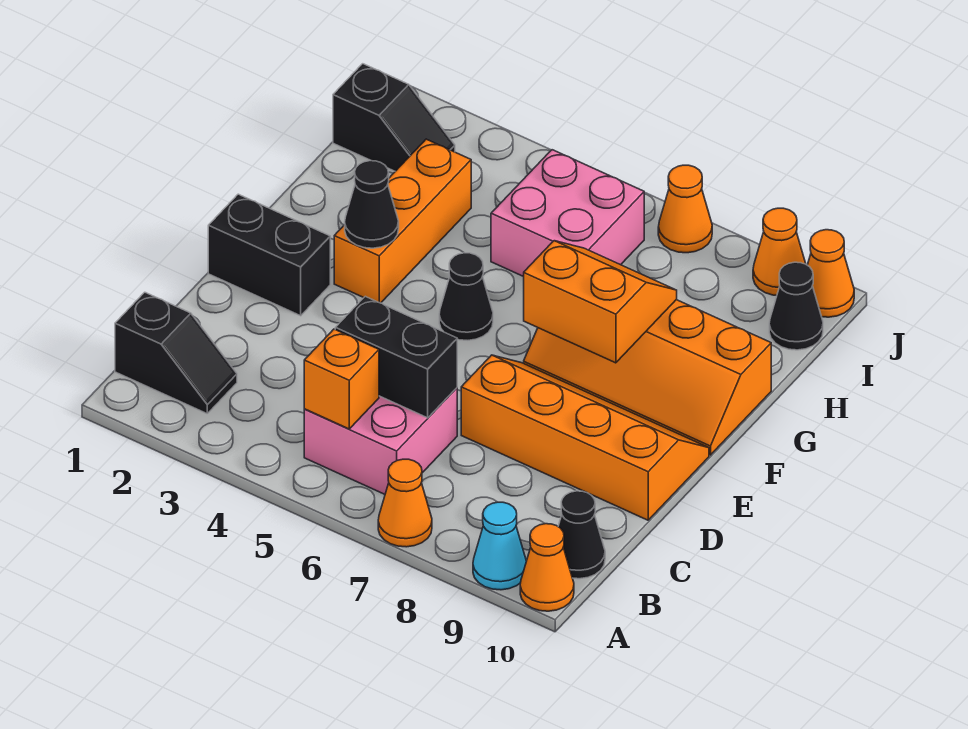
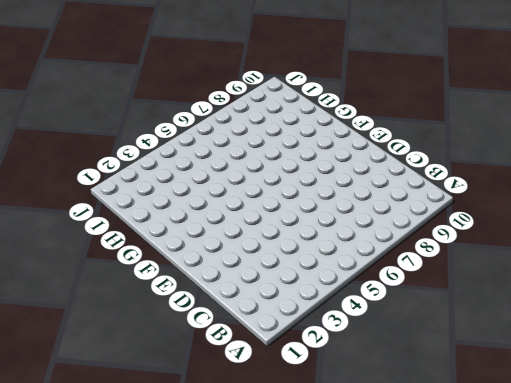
none -> orange 1x1 cone [378,459,432,547]
none -> cyan 1x1 cone [473,502,526,590]
none -> orange 1x1 cone [520,524,574,611]

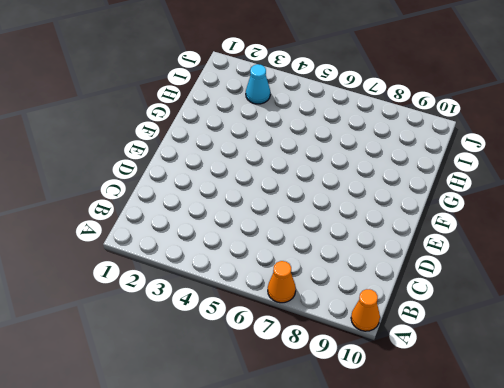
cyan 1x1 cone [246,64,270,104] -> cyan 1x1 cone moved to [473,502,526,590]
none -> black 1x2 slope [115,292,237,413]
none -> pink 2x2 brick [304,388,457,494]
none -> black 1x1 cone [558,491,605,579]

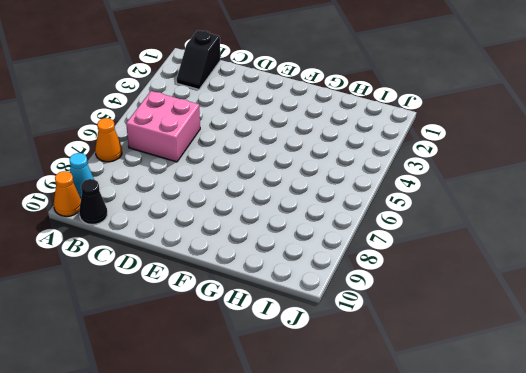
none -> orange 2x4 slope [461,355,709,520]
none -> black 1x2 brick [208,194,330,316]
none -> orange 1x3 brick [334,139,471,303]

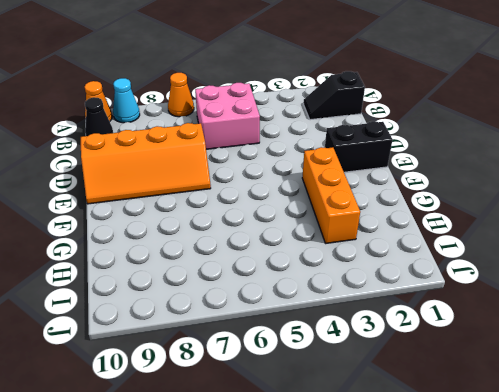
none -> black 1x1 cone [439,253,493,340]
none -> orange 2x4 slope [524,300,771,455]
none -> pink 2x2 brick [491,150,644,277]

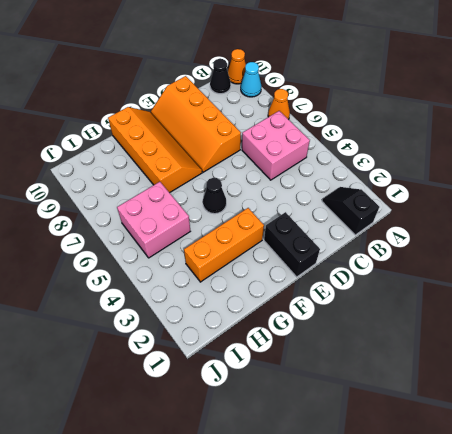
none -> black 1x2 slope [333,64,455,171]
none -> black 1x1 cone [769,262,823,350]
none -> orange 1x1 cone [658,165,712,253]

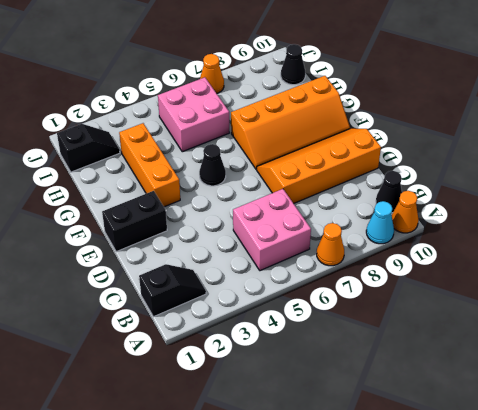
none -> orange 1x1 cone [753,208,806,295]
none -> orange 1x1 cone [808,230,854,317]
none -> orange 1x1 brick [304,329,379,429]

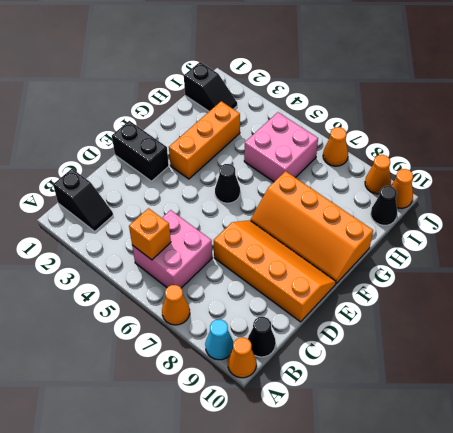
none -> black 1x2 brick [335,296,457,418]
none -> black 1x1 cone [345,161,399,248]
none -> orange 2x2 slope [524,241,677,363]

